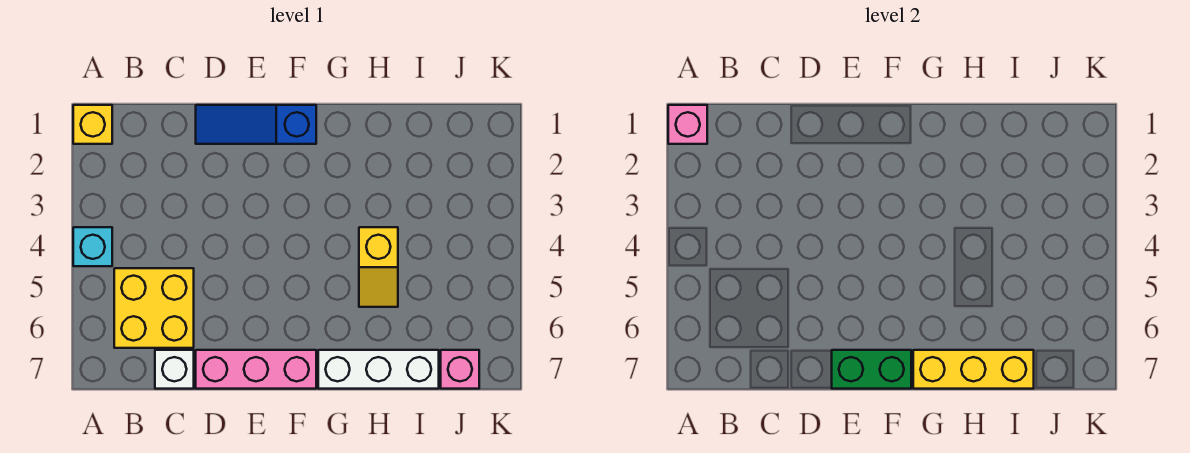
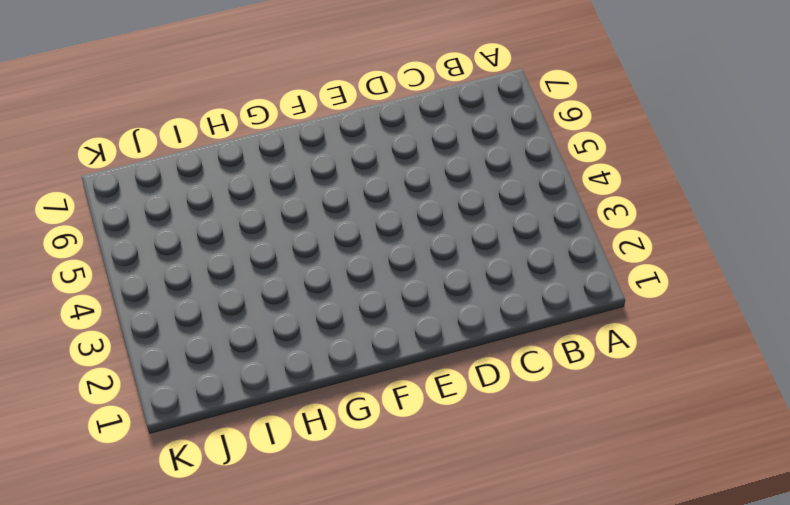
none -> yellow 1x1 brick [73,105,112,144]
none -> cyan 1x1 brick [73,227,112,266]
none -> yellow 2x2 brick [114,268,194,348]

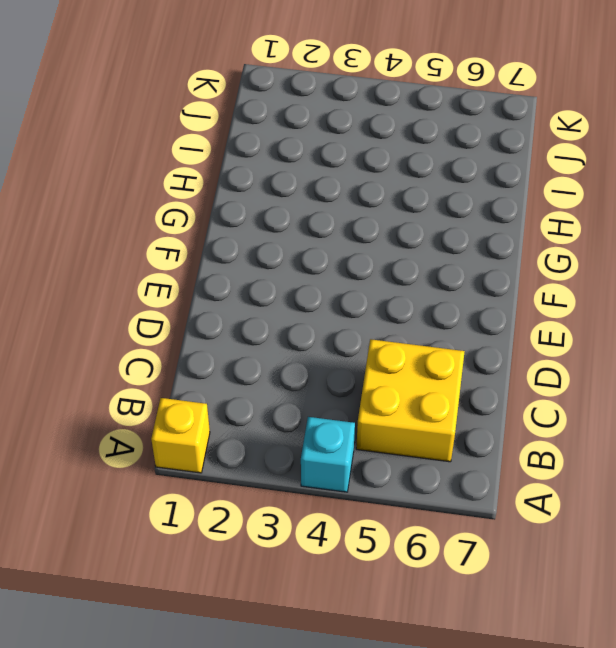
none -> white 1x1 brick [155,350,194,389]
none -> blue 1x3 slope [196,105,316,144]
none -> pink 1x3 brick [196,350,316,389]

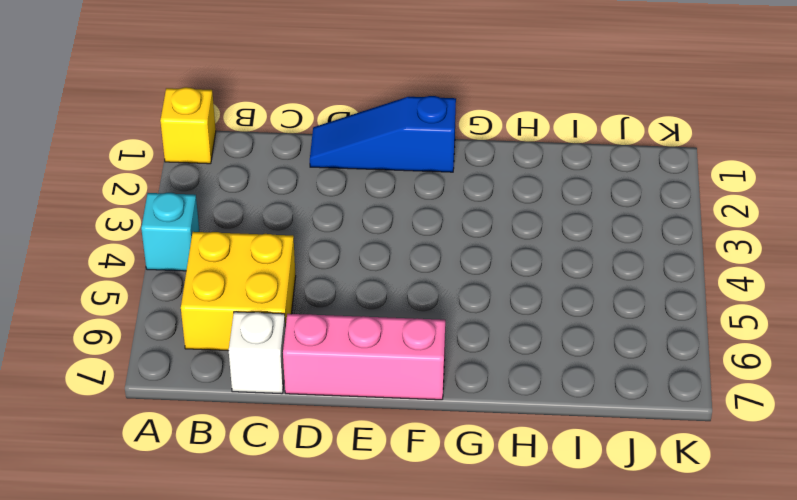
none -> white 1x3 brick [318,350,439,389]
none -> yellow 1x2 slope [359,227,398,307]
none -> pink 1x1 brick [441,350,479,389]

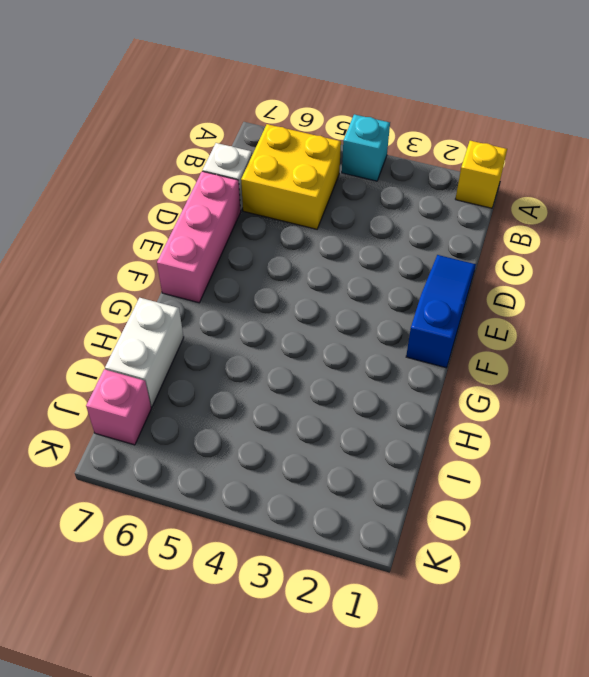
white 1x2 brick [105,298,184,407] -> white 1x3 brick [318,350,439,389]
none -> yellow 1x2 slope [359,227,398,307]
none -> pink 1x1 brick [668,105,707,144]
none -> green 1x2 brick [832,350,911,389]

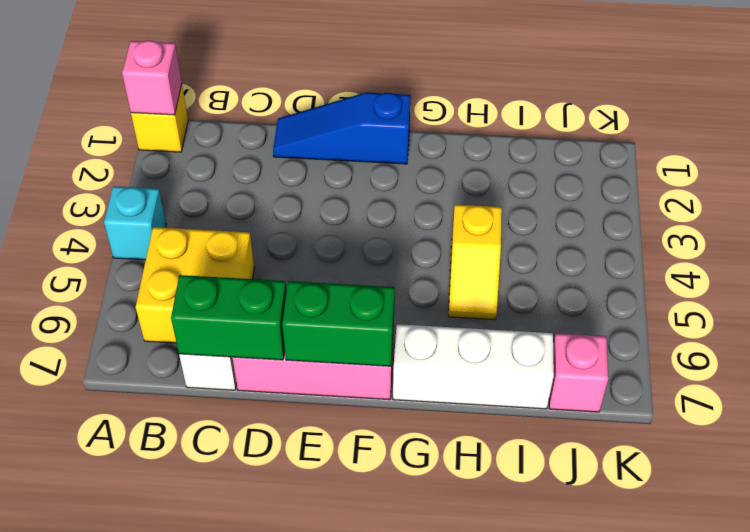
green 1x2 brick [171,275,286,360] -> none
none -> yellow 1x3 brick [913,350,1034,389]

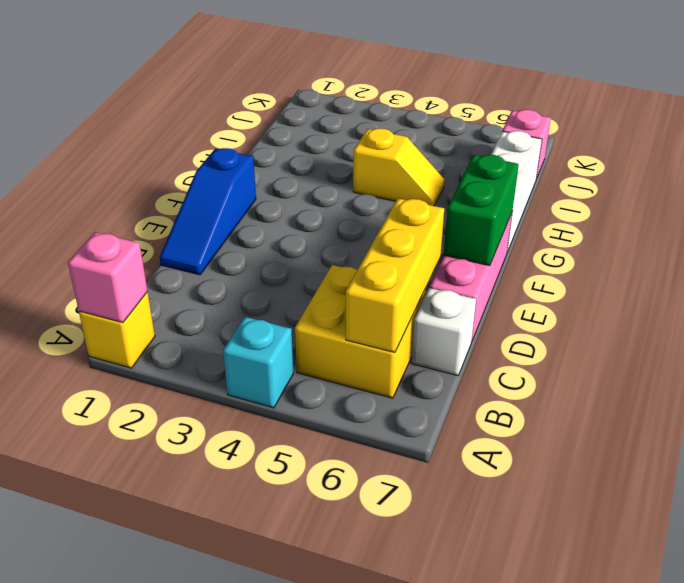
yellow 1x3 brick [346,198,444,352] -> yellow 1x3 brick moved to [913,350,1034,389]

